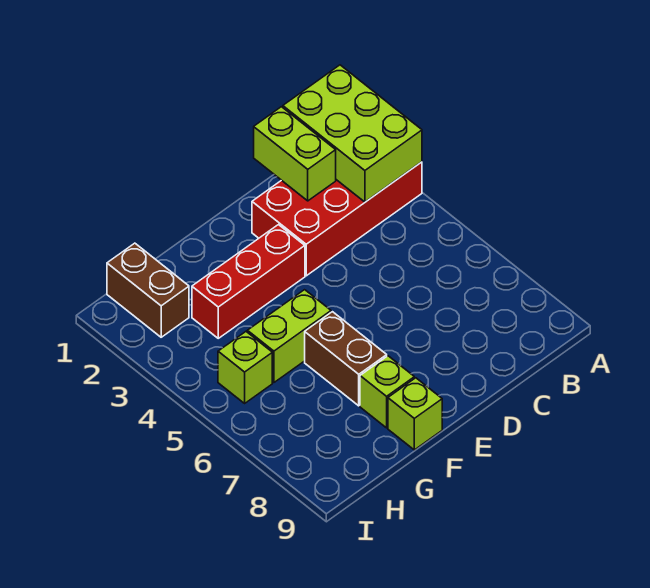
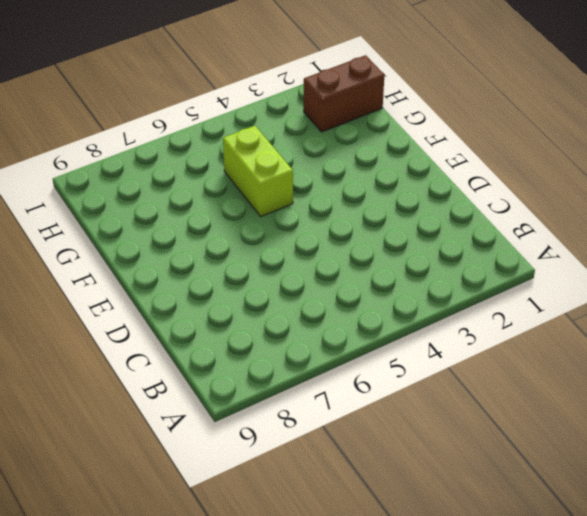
none -> red 2x4 brick [252,162,422,276]
none -> red 1x3 brick [192,225,305,338]

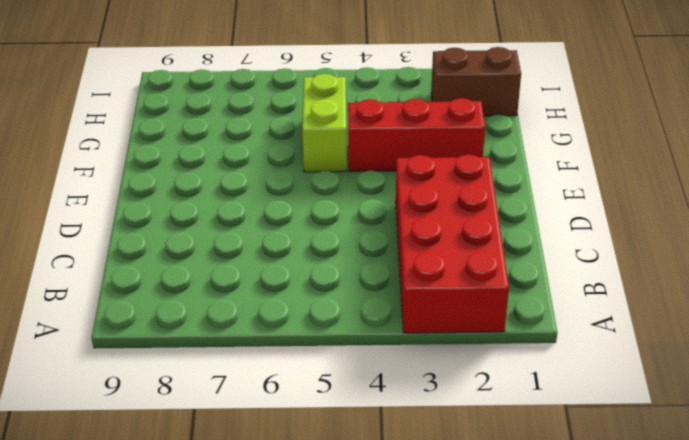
red 1x3 brick [348,98,485,171] -> red 1x3 brick turned to [192,225,305,338]
none -> brown 1x2 brick [305,312,387,406]
none -> lime 1x1 brick [360,356,414,428]

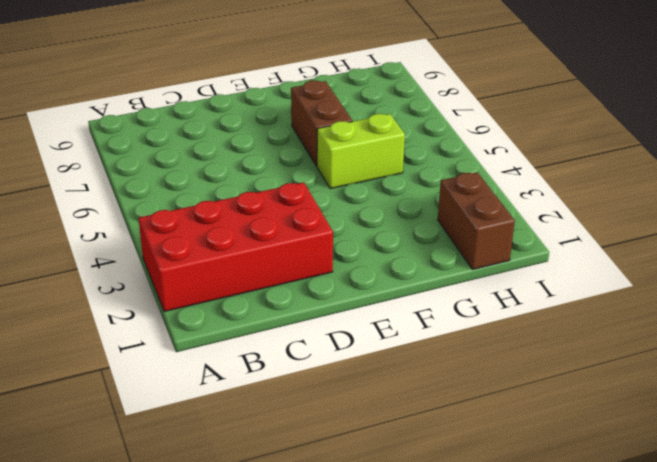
none -> red 1x3 brick [192,225,305,338]
none -> lime 1x1 brick [360,356,414,428]

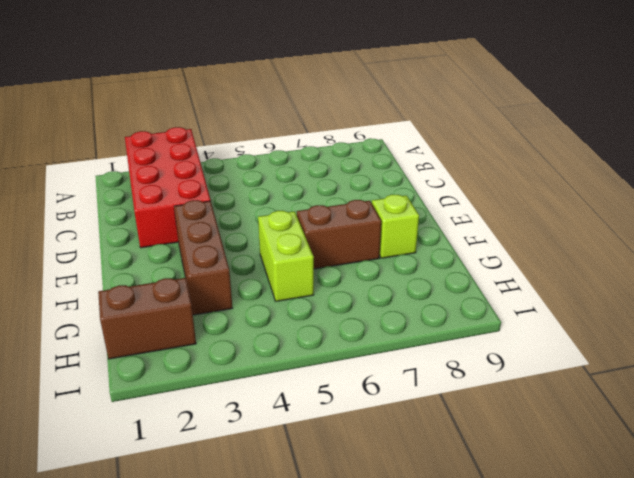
brown 1x3 brick [174,200,232,315] -> red 1x3 brick [192,225,305,338]
none -> lime 1x1 brick [388,378,442,450]
none -> lime 1x1 brick [218,332,272,403]

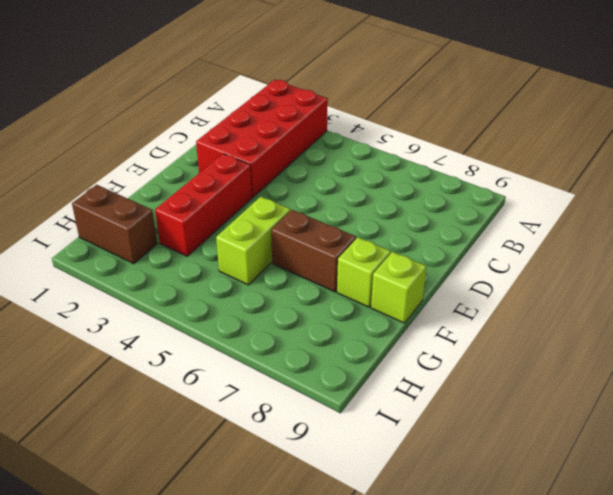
none -> lime 1x1 brick [218,332,272,403]
none -> lime 2x3 brick [283,65,422,202]

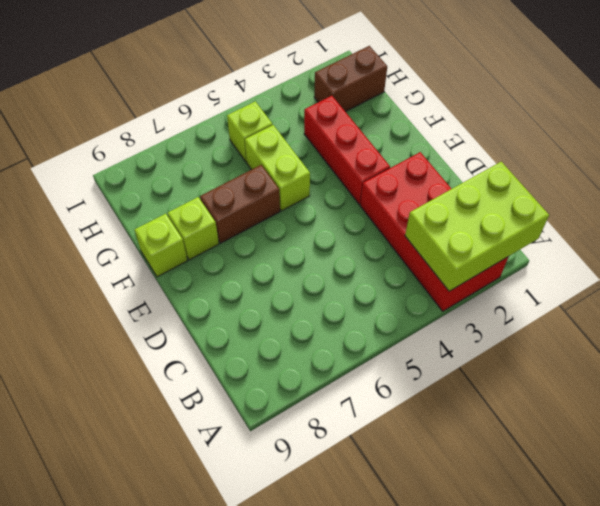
none -> lime 1x2 brick [254,107,336,201]

